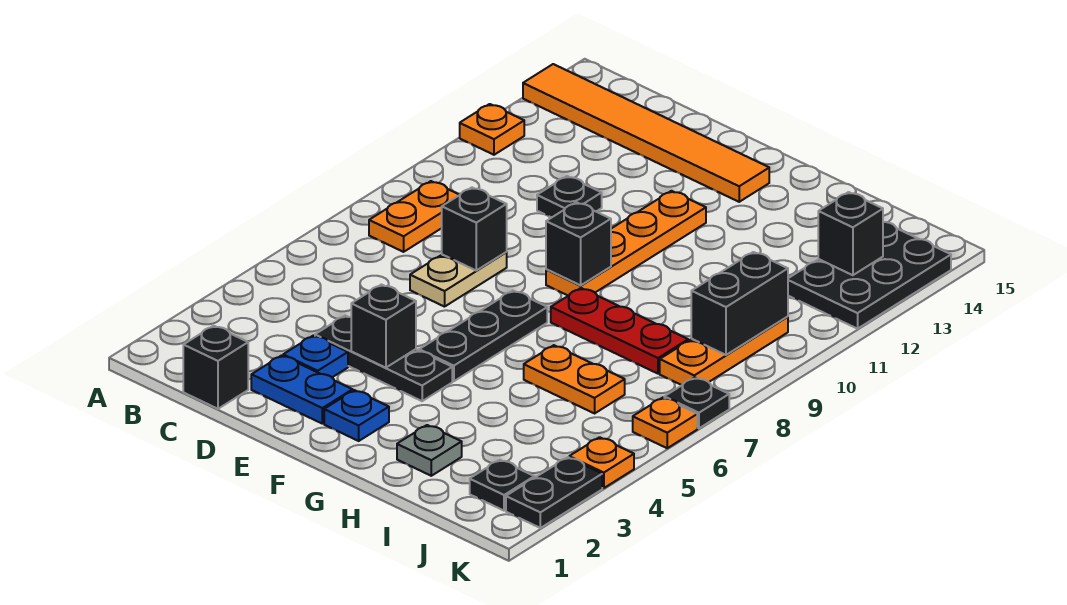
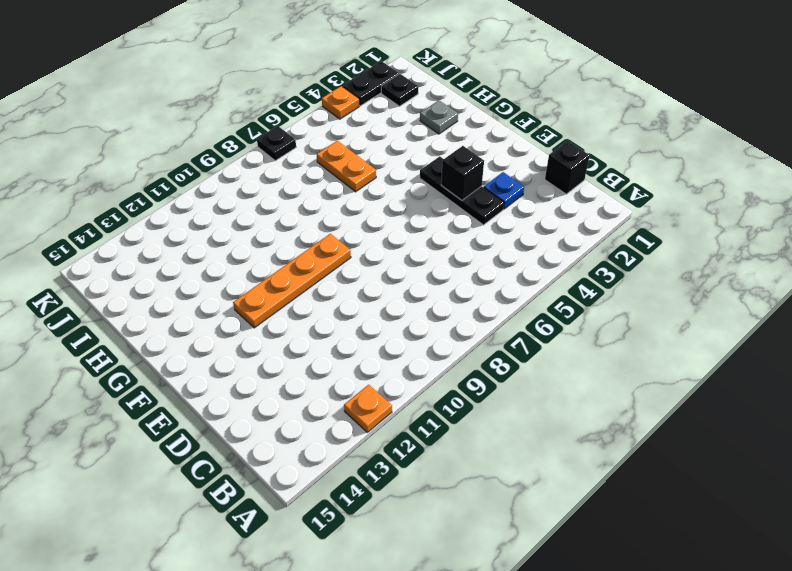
none -> orange 1x6 tile [523,64,769,202]
none -> orange 1x2 plate [369,181,459,252]
none -> blue 1x2 plate [251,355,353,424]

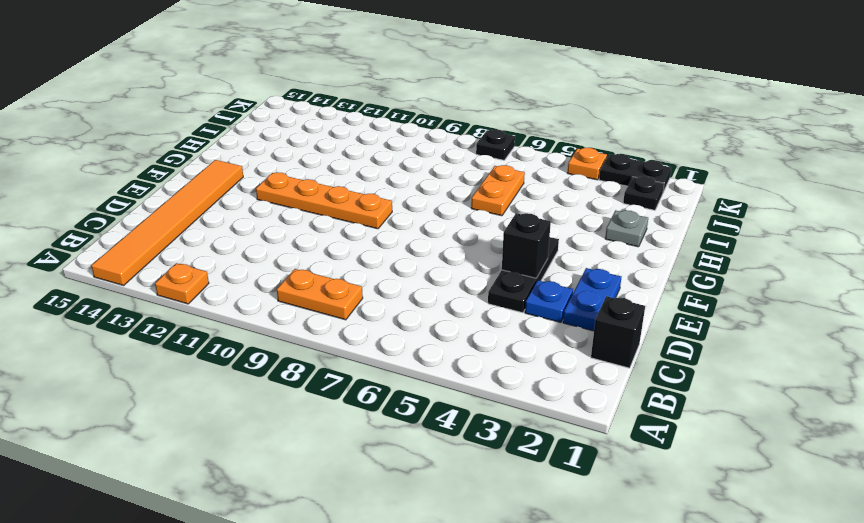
none -> tan 1x2 plate [410,252,507,307]
none -> black 1x1 plate [537,176,602,218]
none -> blue 1x1 plate [324,390,389,441]

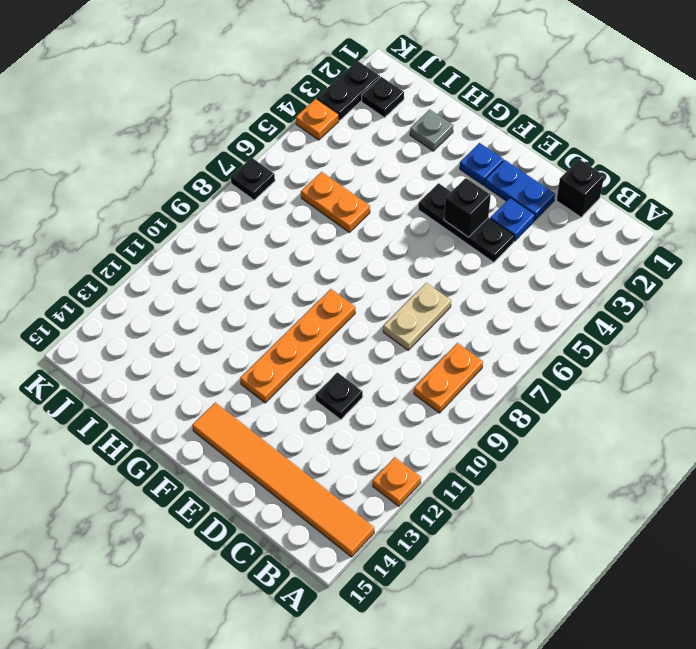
none -> black 1x3 plate [419,291,547,381]
none -> red 1x3 plate [551,288,688,374]
none -> orange 1x3 plate [660,317,788,385]

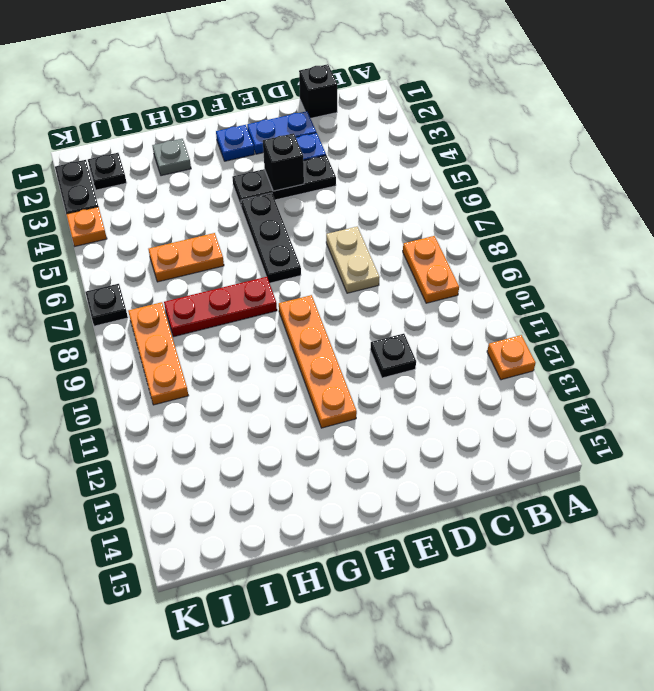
none -> orange 1x6 tile [523,64,769,202]
none -> black 2x3 plate [788,222,951,329]
none -> orange 1x1 plate [633,398,697,448]

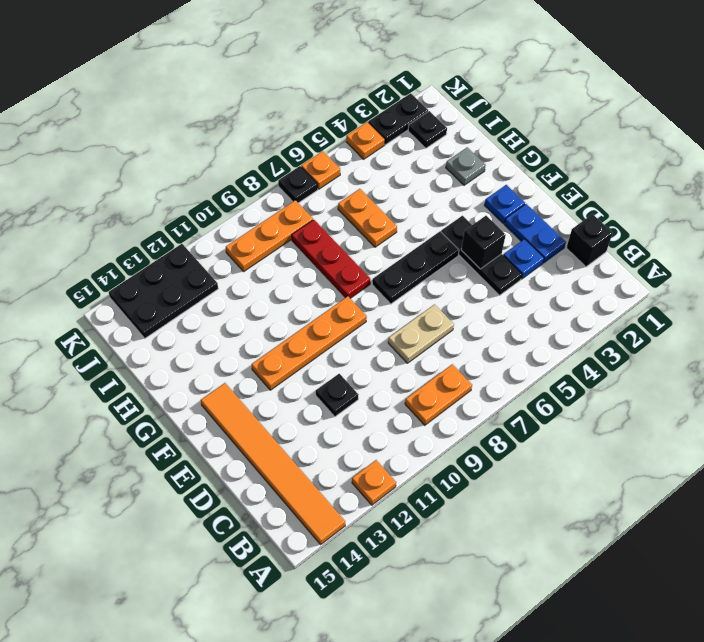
none -> black 1x1 brick [442,188,507,270]
none -> black 1x1 brick [546,202,611,286]
none -> black 1x2 brick [691,252,788,355]

